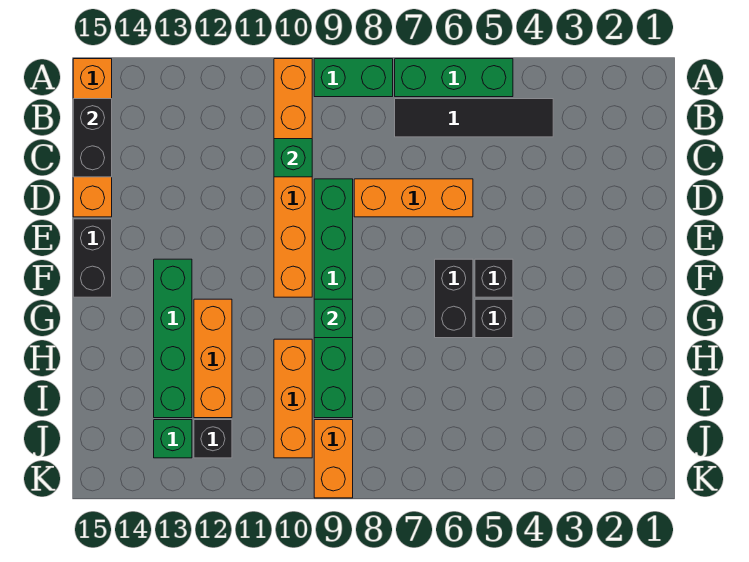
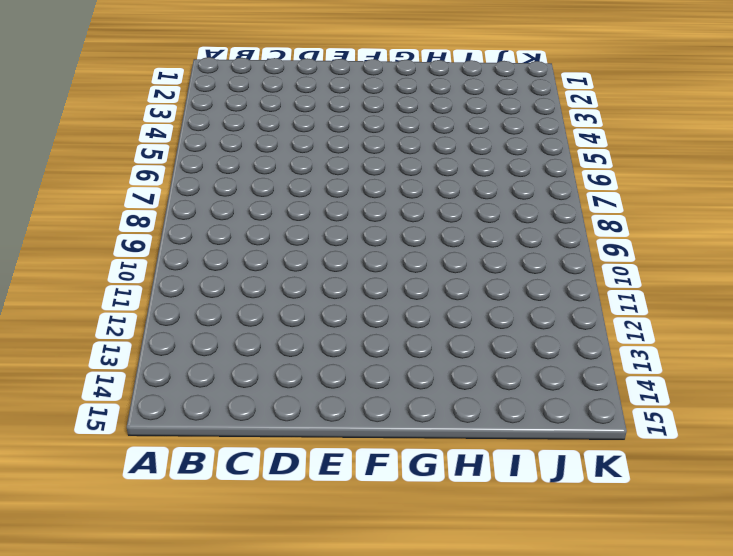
none -> green 1x3 brick [395,59,513,97]
none -> green 1x2 brick [314,59,393,97]
none -> orange 1x6 brick [274,59,312,297]

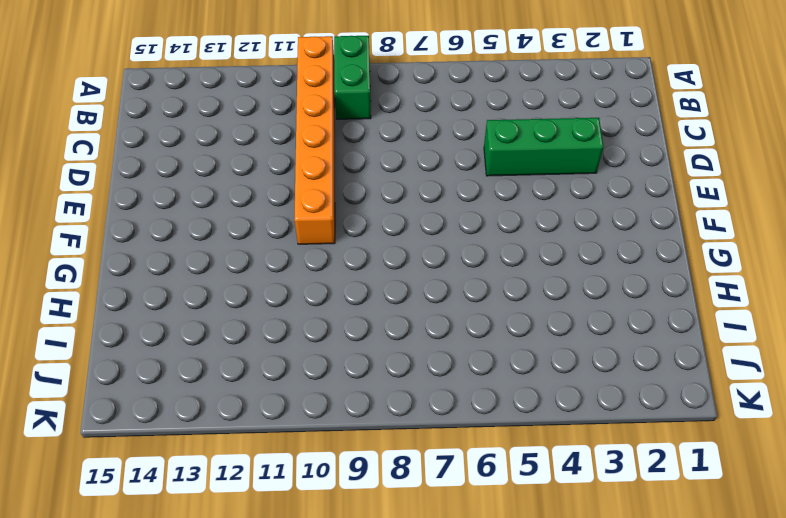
green 1x2 brick [334,36,371,119] -> green 1x2 brick turned to [314,59,393,97]
green 1x3 brick [484,118,604,176] -> green 1x3 brick moved to [395,59,513,97]
none -> orange 1x4 brick [73,59,112,217]
none -> black 1x4 tile [395,99,553,137]
none -> orange 1x3 brick [354,179,473,217]

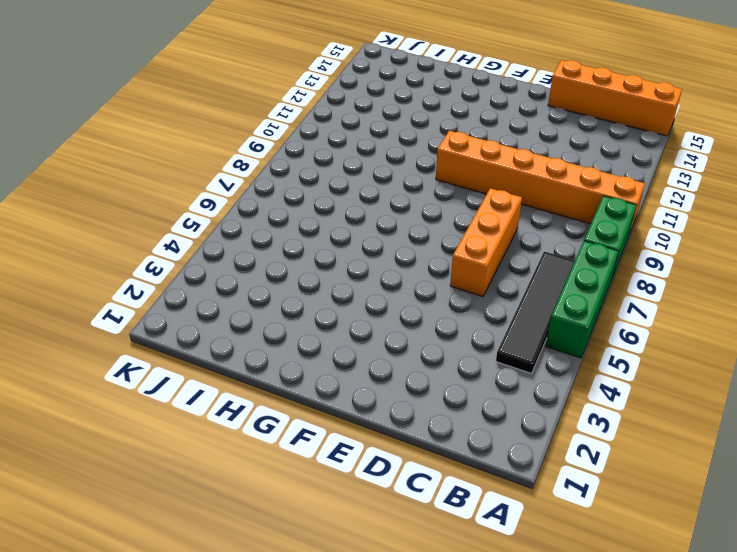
none -> green 1x6 brick [314,179,353,418]
none -> black 1x2 brick [73,219,112,297]
none -> black 1x1 brick [475,259,513,297]

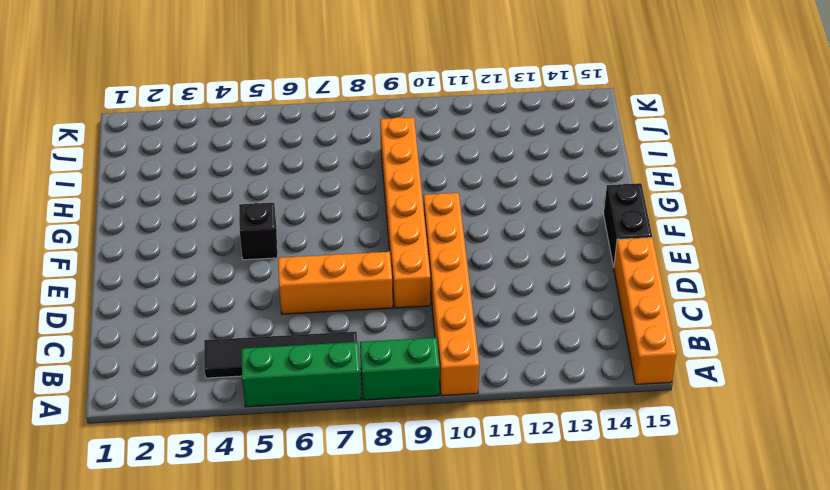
orange 1x6 brick [380,117,430,308] -> green 1x6 brick [314,179,353,418]
none -> black 1x2 brick [435,259,473,338]
none -> green 1x4 brick [154,259,192,418]
none -> black 1x1 brick [475,299,513,338]

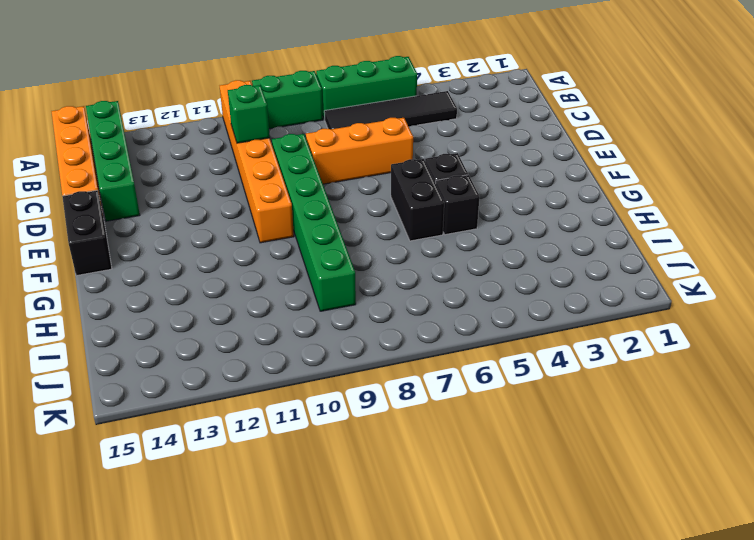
green 1x4 brick [86,101,140,221] -> green 1x4 brick moved to [154,259,192,418]
none -> orange 1x3 brick [194,299,232,418]
none -> orange 1x3 brick [274,339,312,458]
none -> orange 1x2 brick [314,420,353,498]

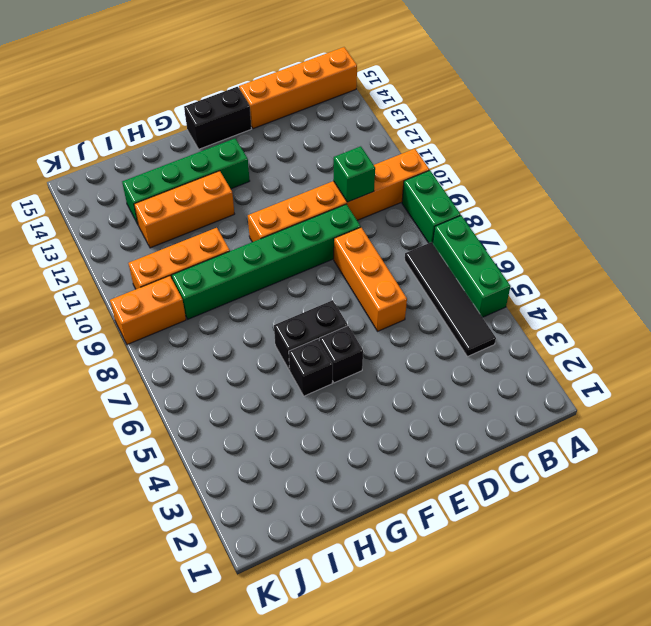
none -> black 1x1 brick [194,420,232,458]
none -> green 1x1 brick [154,420,192,458]
none -> black 1x2 brick [73,99,112,177]

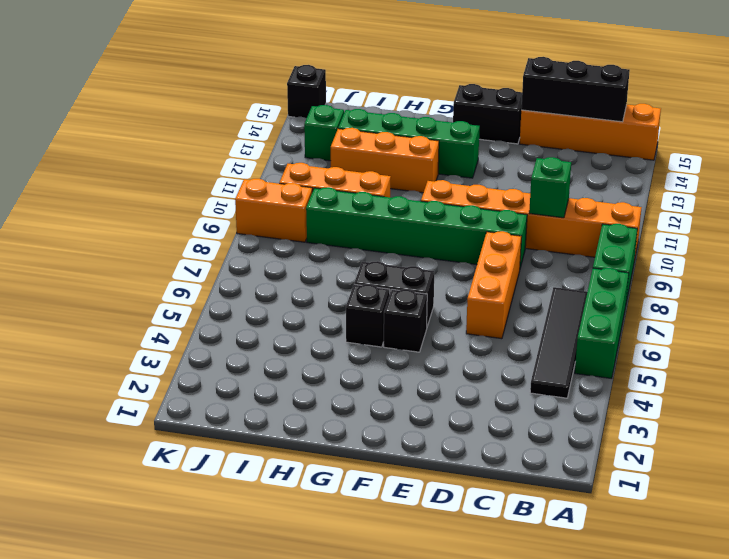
black 1x3 brick [521,57,630,122] -> black 1x2 brick [73,99,112,177]
black 1x1 brick [287,65,326,118] -> black 1x1 brick moved to [194,420,232,458]
none -> green 1x1 brick [314,299,353,338]

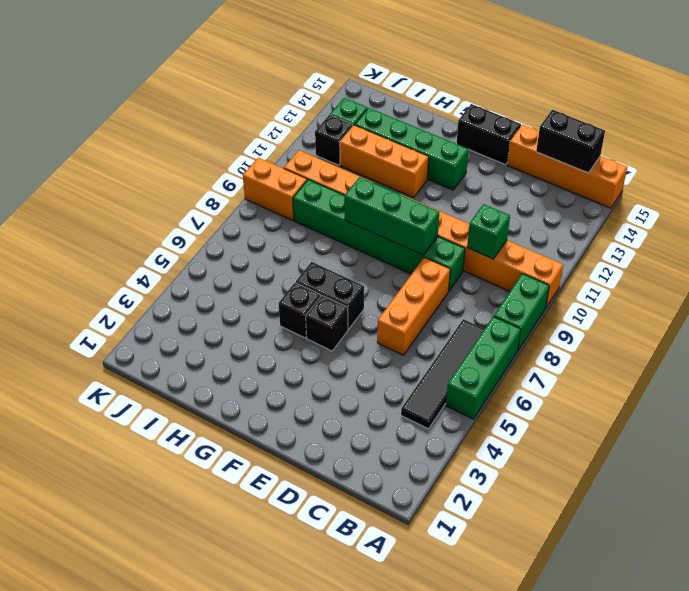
green 1x3 brick [344,177,439,255] -> green 1x1 brick [314,299,353,338]

